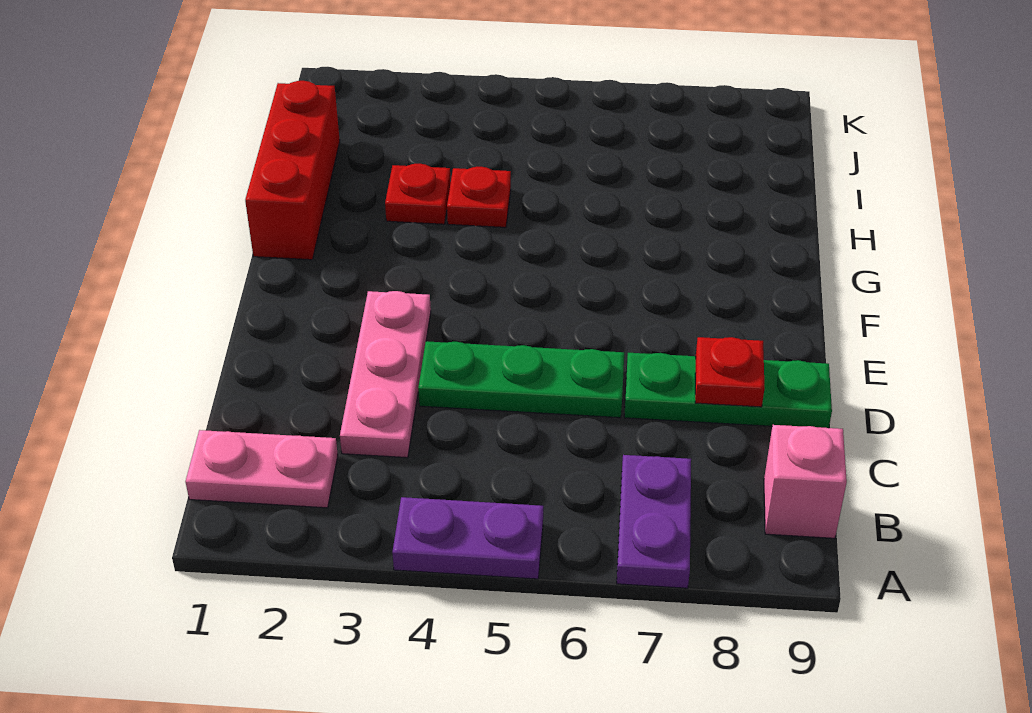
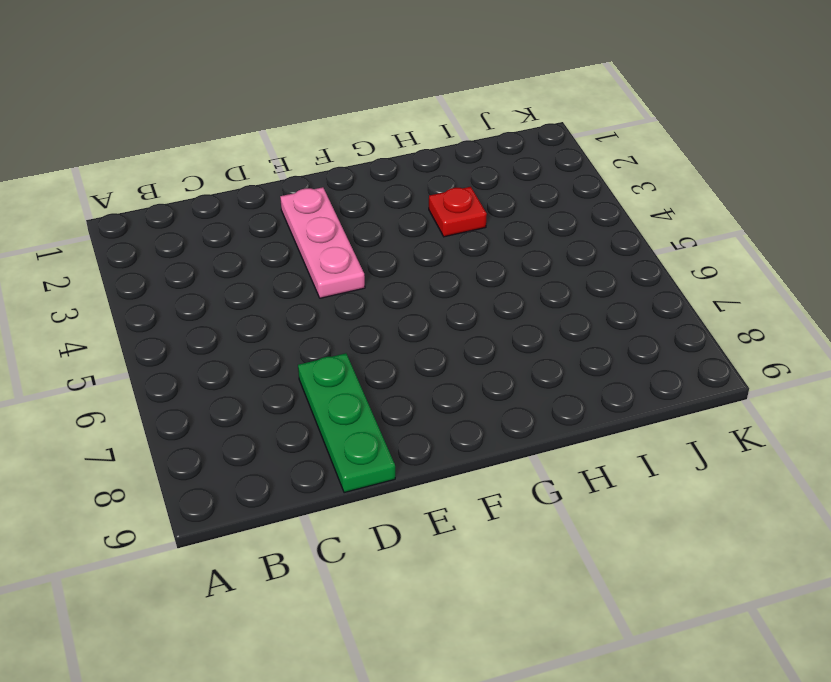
pink 1x3 plate [280,187,365,298] -> pink 1x3 plate turned to [340,291,431,458]
none -> purple 1x2 plate [392,497,543,579]
none -> purple 1x2 plate [617,455,691,588]

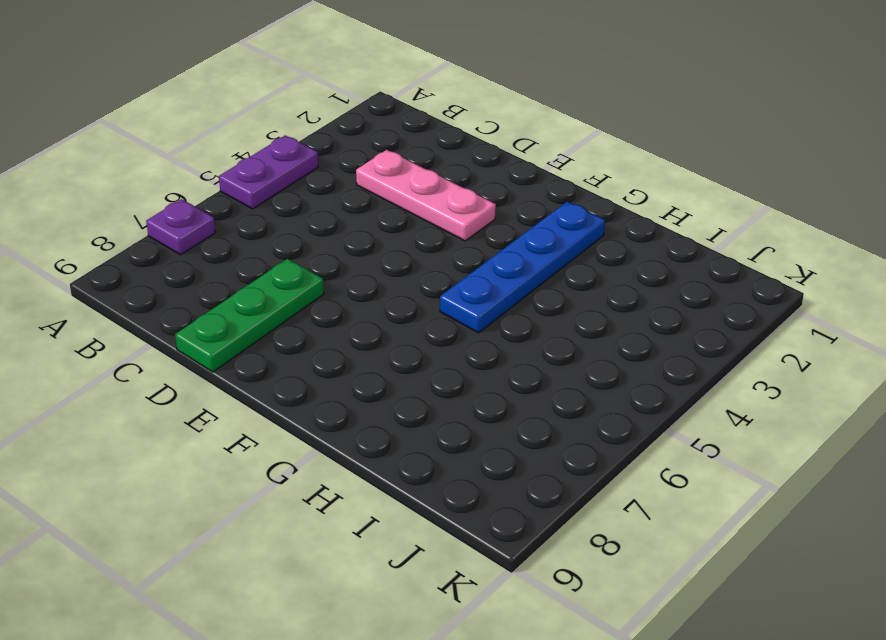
purple 1x1 plate [146,199,216,255] -> purple 1x2 plate [617,455,691,588]
blue 1x4 plate [440,202,605,333] -> none
none -> pink 1x2 plate [185,430,338,508]
none -> pink 1x1 brick [764,425,847,538]

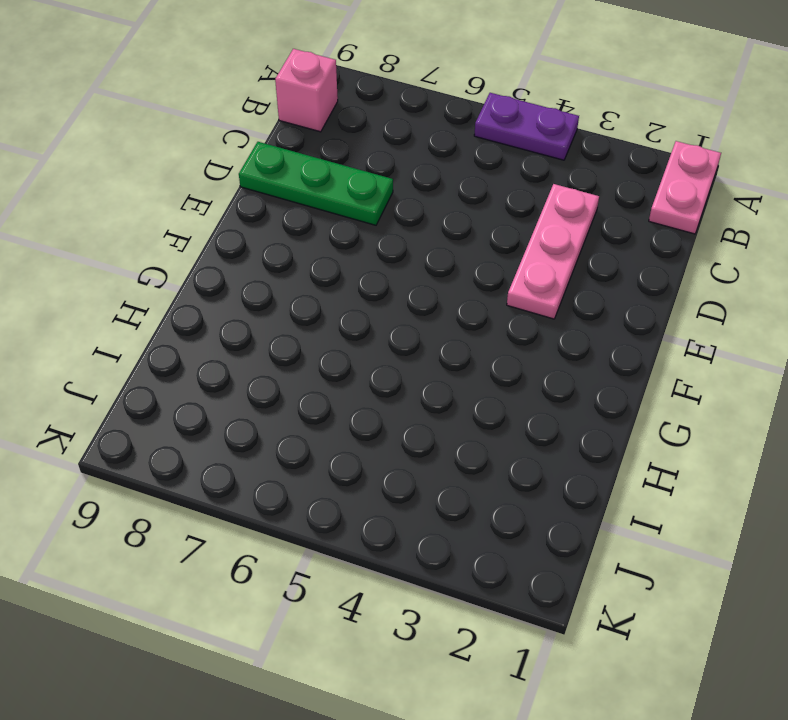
pink 1x2 plate [649,141,721,234] -> pink 1x2 plate turned to [185,430,338,508]
none -> purple 1x2 plate [617,455,691,588]
none -> green 1x3 plate [418,341,624,418]

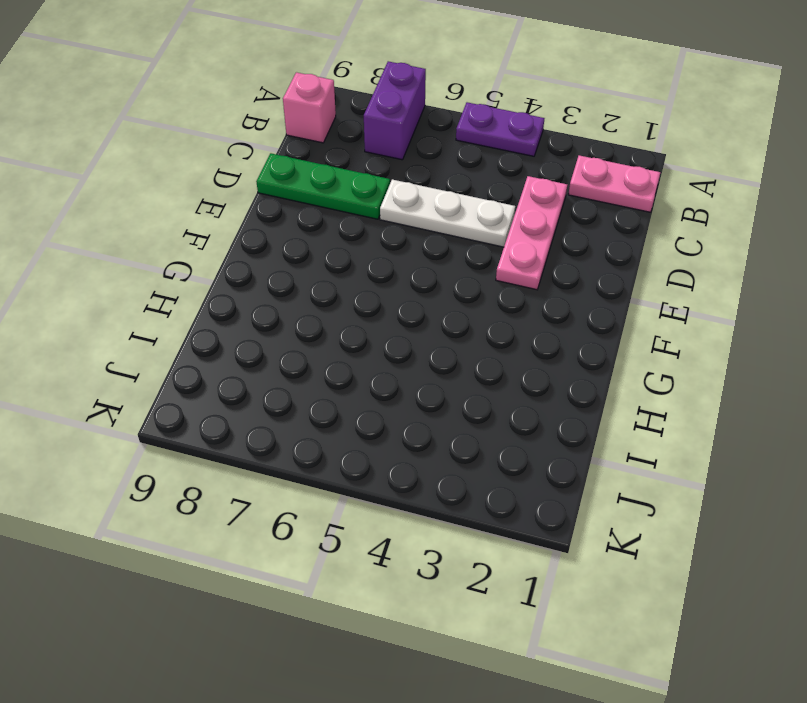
purple 1x2 brick [364,61,426,160] -> purple 1x2 plate [617,455,691,588]
white 1x3 plate [380,179,515,247] -> green 1x3 plate [418,341,624,418]
none -> red 1x3 brick [245,81,340,260]
none -> red 1x1 plate [385,164,451,224]

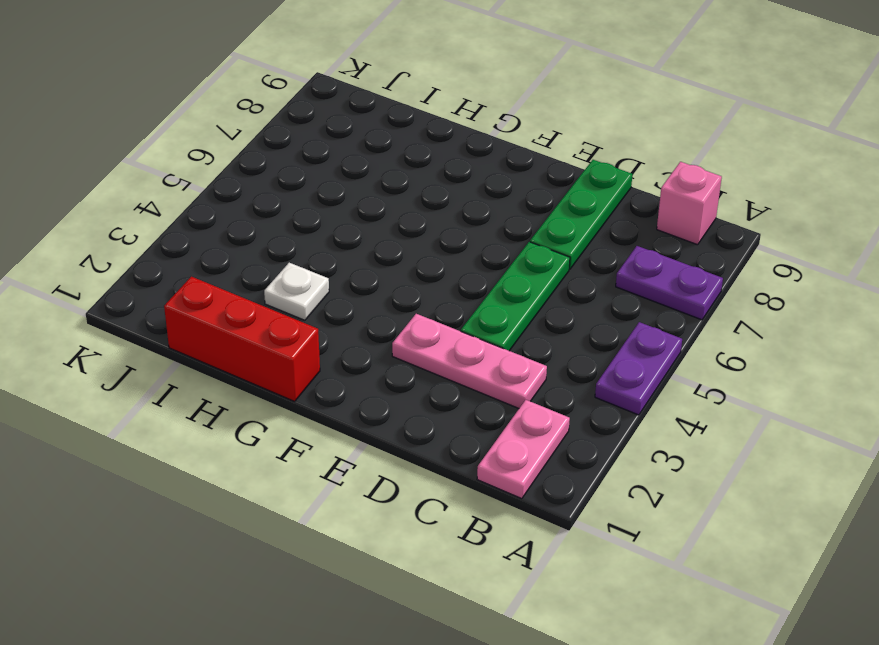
white 1x1 plate [264,263,329,320] -> red 1x1 plate [385,164,451,224]
none -> red 1x1 plate [447,167,511,227]
none -> red 1x1 plate [695,337,765,407]

